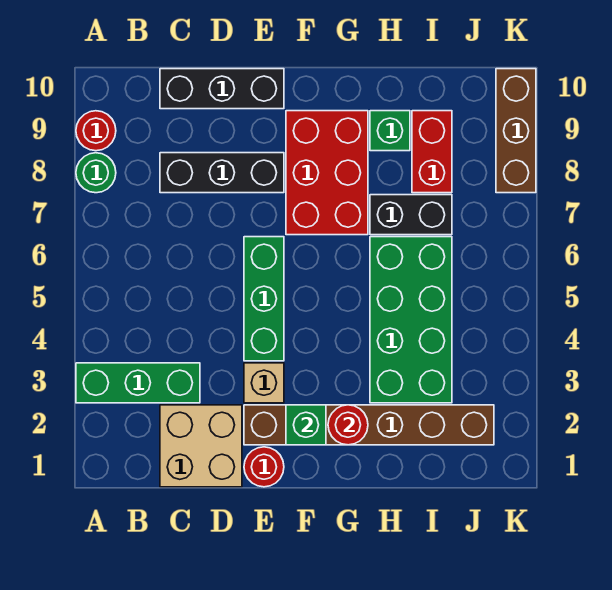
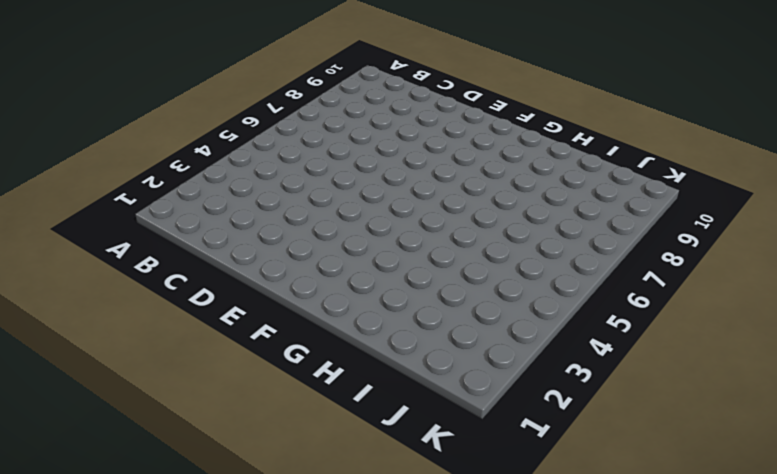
none -> green 1x3 brick [76,363,200,403]
none -> green 1x1 round brick [76,153,116,193]
none -> red 1x1 round brick [76,111,116,151]

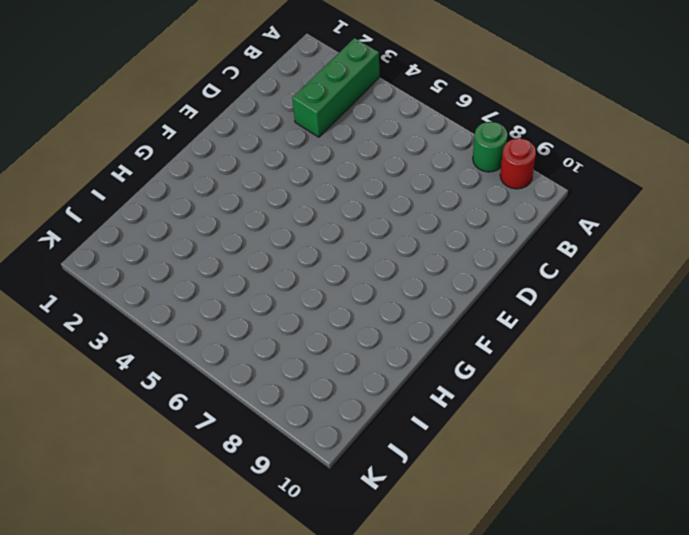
none -> tan 2x2 brick [160,405,242,487]
none -> black 1x3 brick [160,153,284,193]
none -> black 1x3 brick [160,69,284,109]

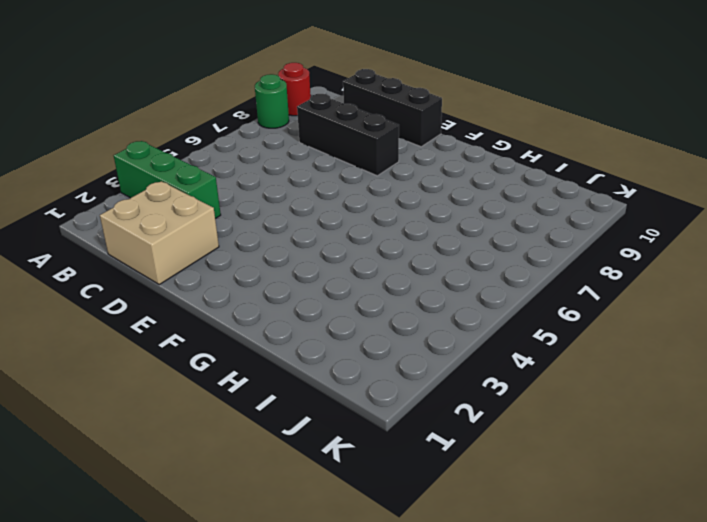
none -> red 1x1 round brick [244,447,284,487]
none -> brown 1x6 brick [244,405,494,445]
none -> tan 1x1 brick [244,363,284,403]

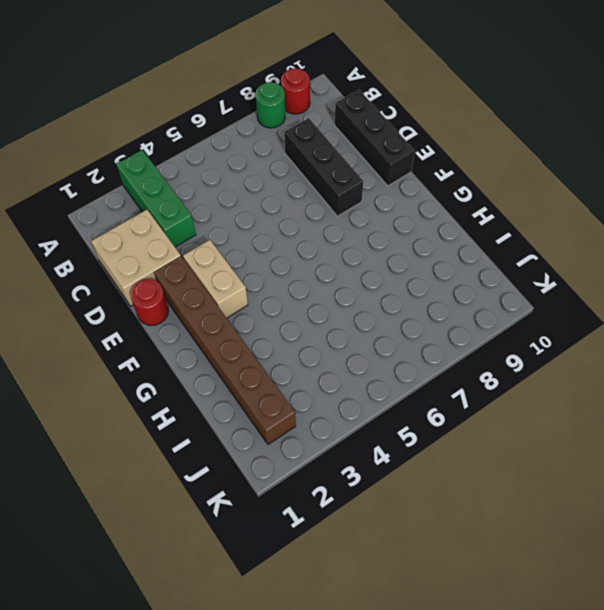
tan 1x2 brick [183,240,248,318] -> tan 1x1 brick [244,363,284,403]
none -> green 1x3 brick [244,237,284,361]
none -> red 2x3 brick [286,111,368,235]
none -> green 2x4 brick [370,237,452,403]

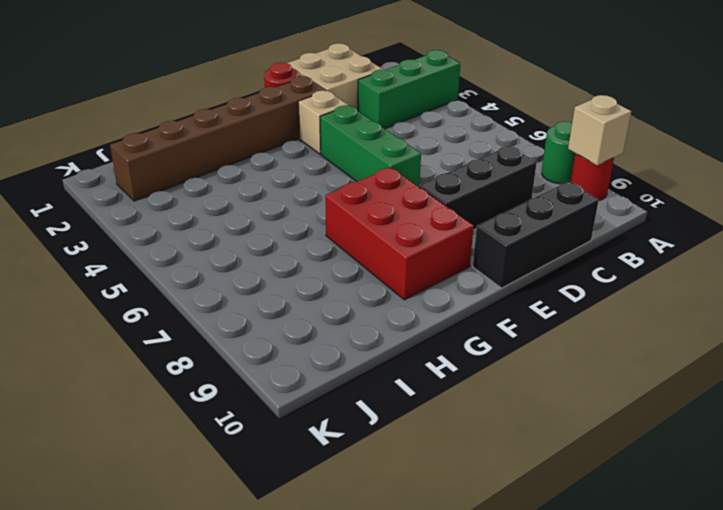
tan 1x1 brick [568,95,631,165] -> none
none -> green 2x4 brick [370,237,452,403]
none -> black 1x2 brick [370,195,452,235]
none -> green 1x1 brick [370,111,410,151]

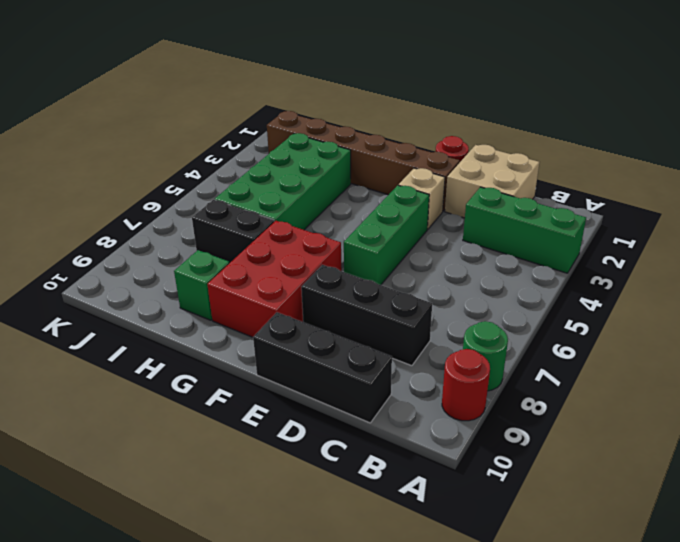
none -> red 1x2 brick [412,111,452,193]
none -> brown 1x3 brick [496,69,536,193]
none -> green 1x1 brick [286,405,326,445]

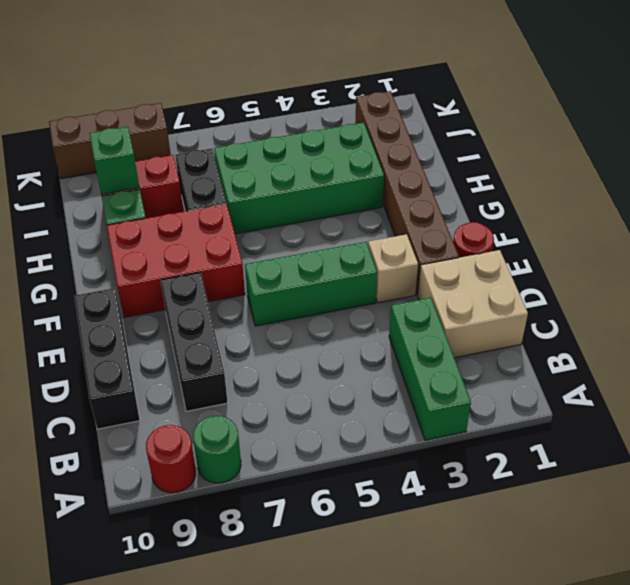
green 1x1 brick [89,127,139,194] -> green 1x1 brick moved to [286,405,326,445]
none -> red 1x1 round brick [328,405,368,445]

